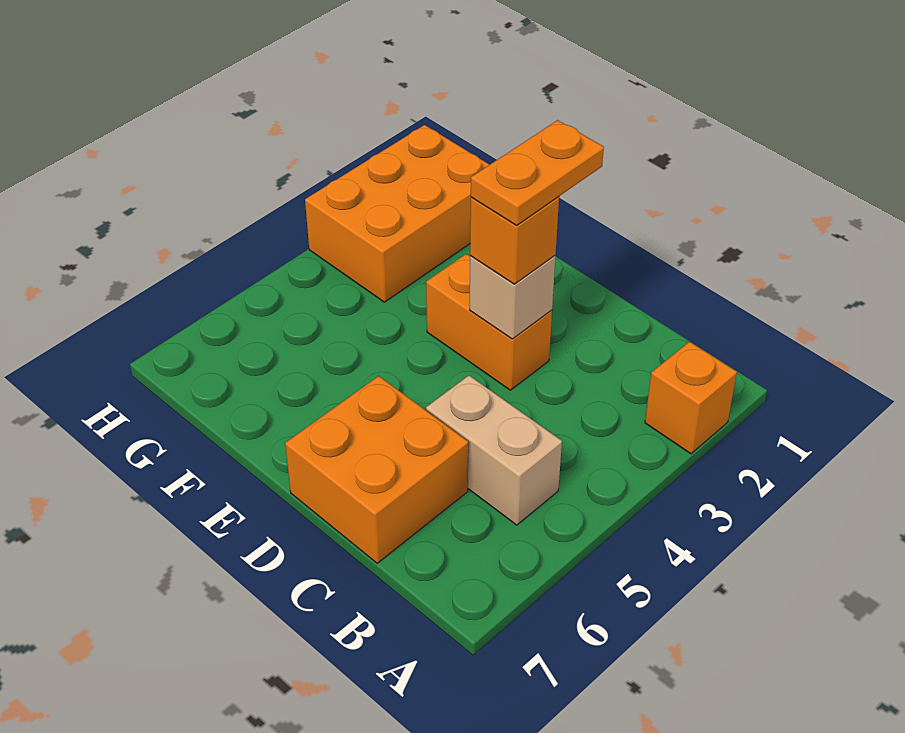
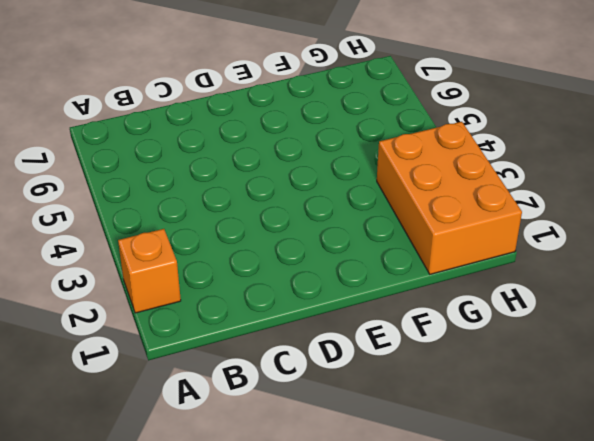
none -> tan 1x2 brick [426,376,562,525]
none -> orange 2x2 brick [285,376,468,563]

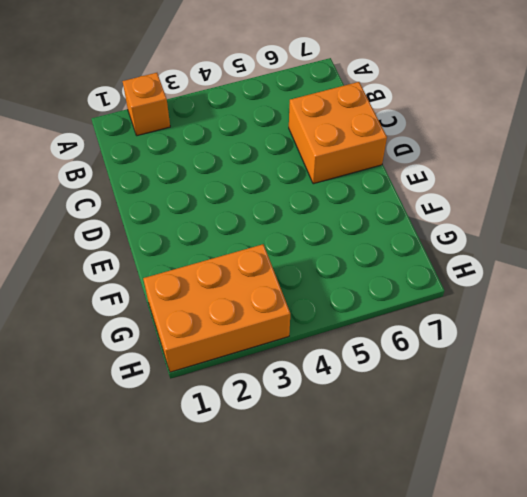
none -> tan 1x2 brick [426,376,562,525]
none -> orange 1x2 brick [426,254,552,390]

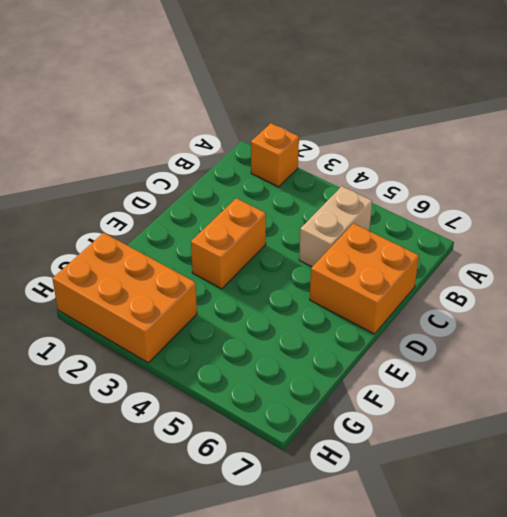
none -> tan 1x1 brick [470,256,555,339]
none -> orange 1x1 brick [470,197,559,284]

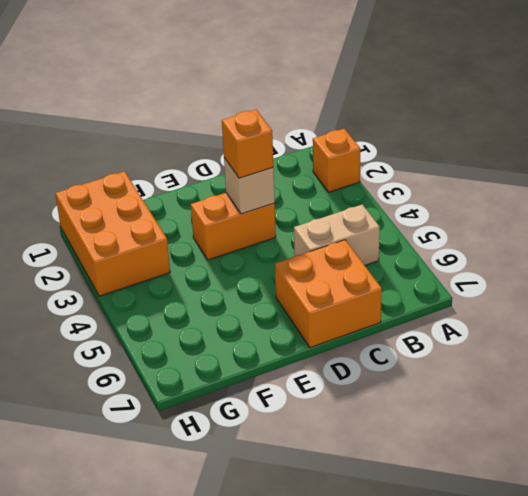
none -> orange 1x2 plate [471,120,604,225]

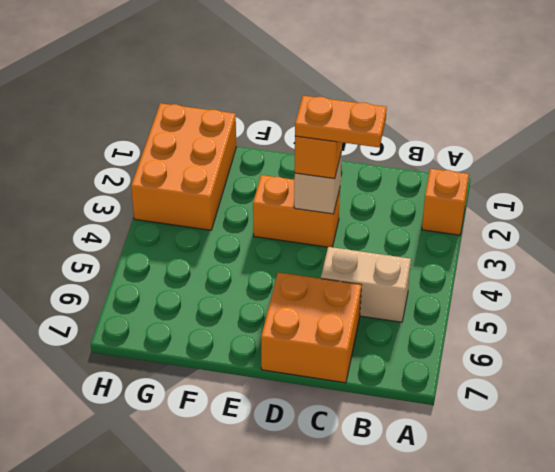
orange 1x2 plate [295,96,387,147] -> orange 1x2 plate turned to [471,120,604,225]

